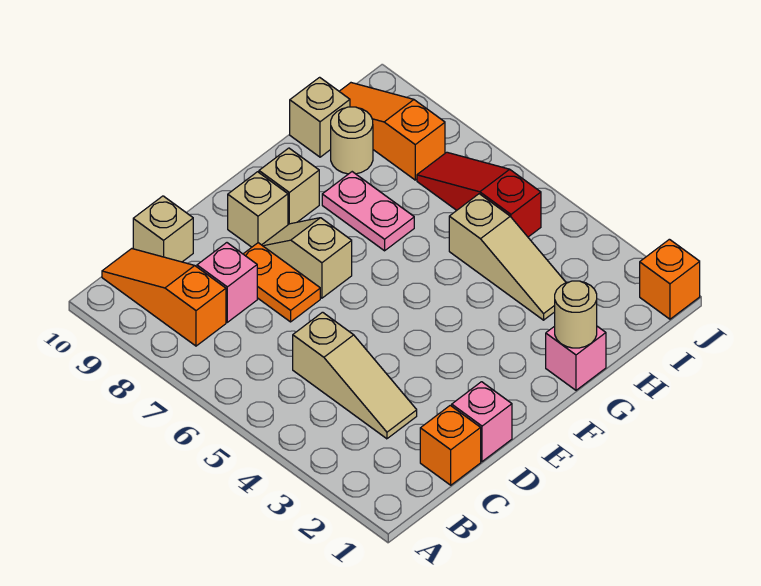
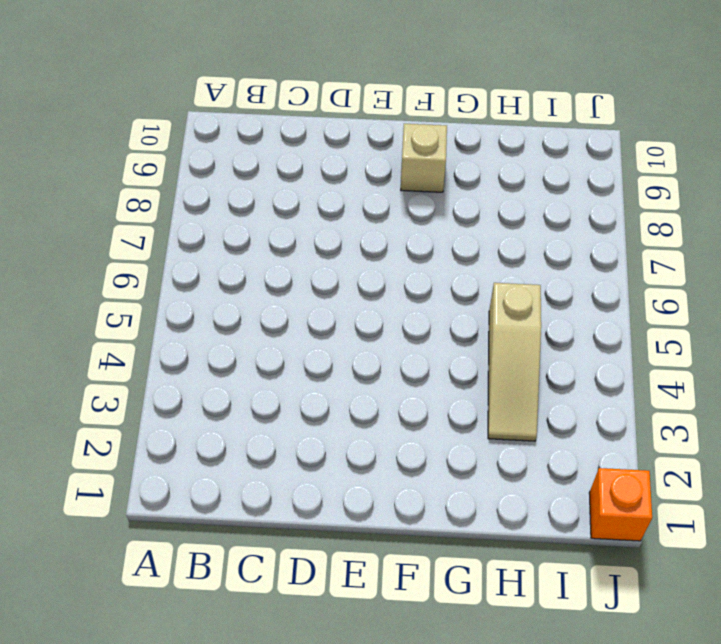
none -> orange 1x3 slope [102,249,226,346]
none -> orange 1x1 brick [420,405,481,485]
none -> tan 1x3 slope [293,312,417,439]

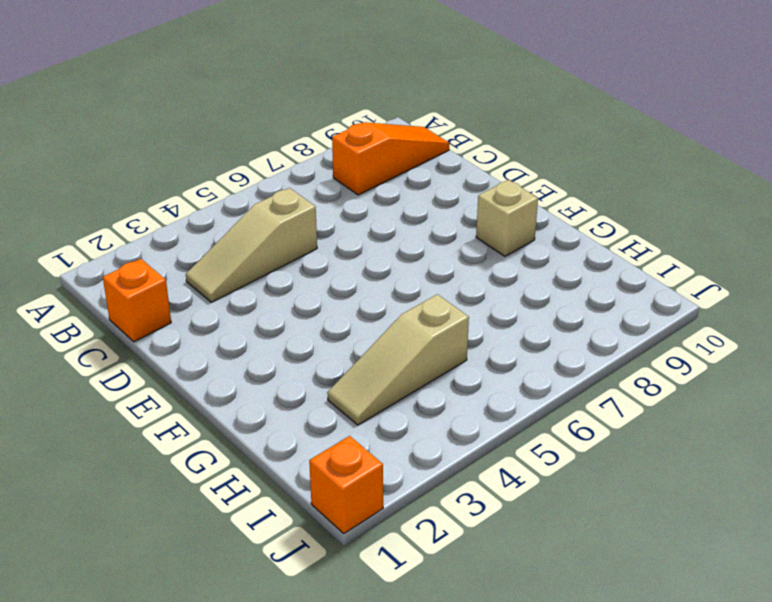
none -> pink 1x1 brick [197,243,257,322]
none -> tan 1x1 brick [133,196,193,262]
none -> pink 1x1 brick [452,382,512,462]

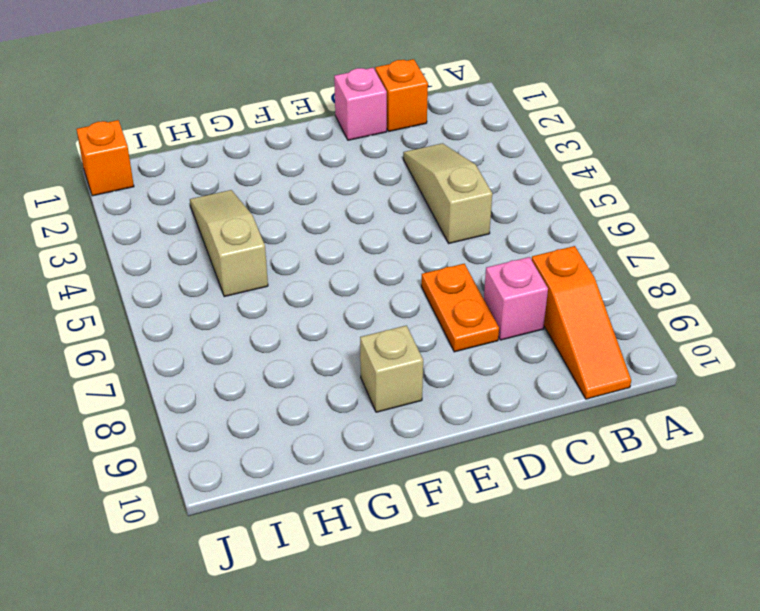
none -> tan 1x1 brick [133,196,193,262]
none -> tan 1x2 slope [262,218,352,298]
none -> tan 1x1 brick [228,172,288,247]

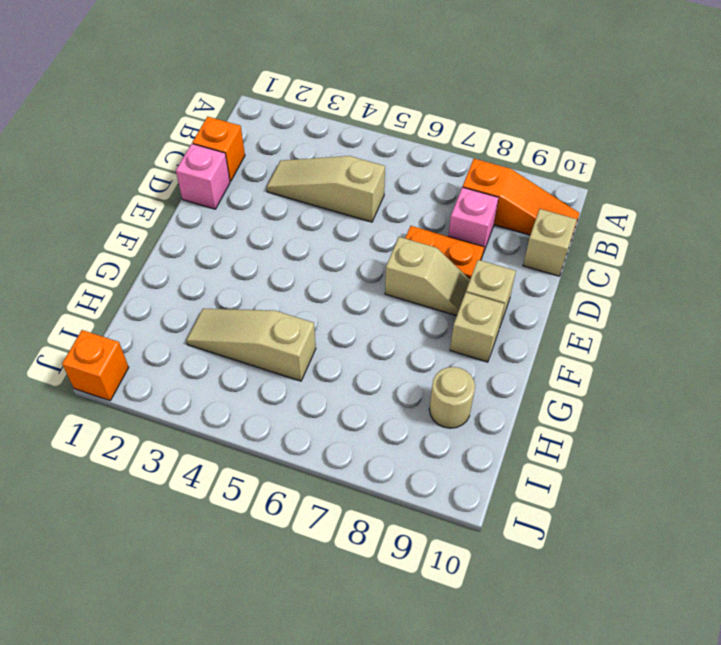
none -> pink 1x1 brick [546,326,606,390]
none -> pink 1x2 plate [322,172,414,251]
none -> tan 1x1 brick [290,77,350,157]

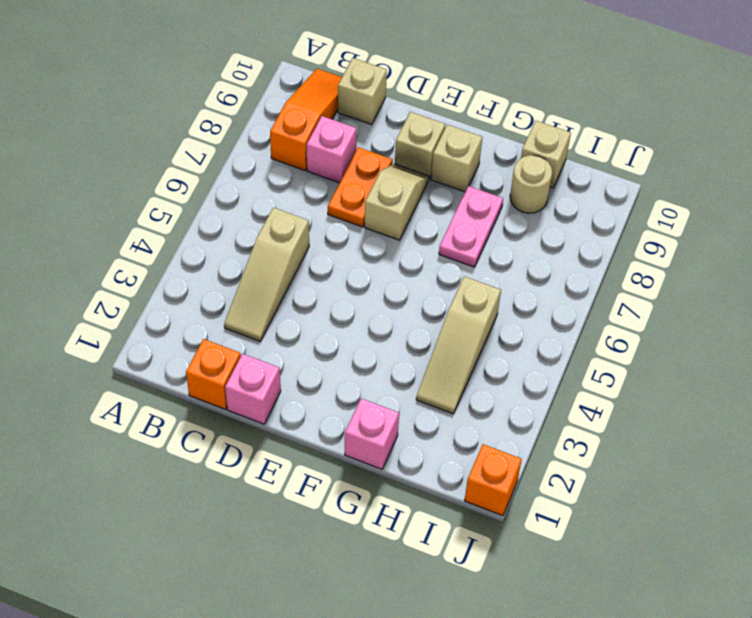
none -> red 1x3 slope [417,152,541,237]
none -> orange 1x3 slope [339,83,445,180]
none -> tan 1x1 round brick [555,281,597,348]

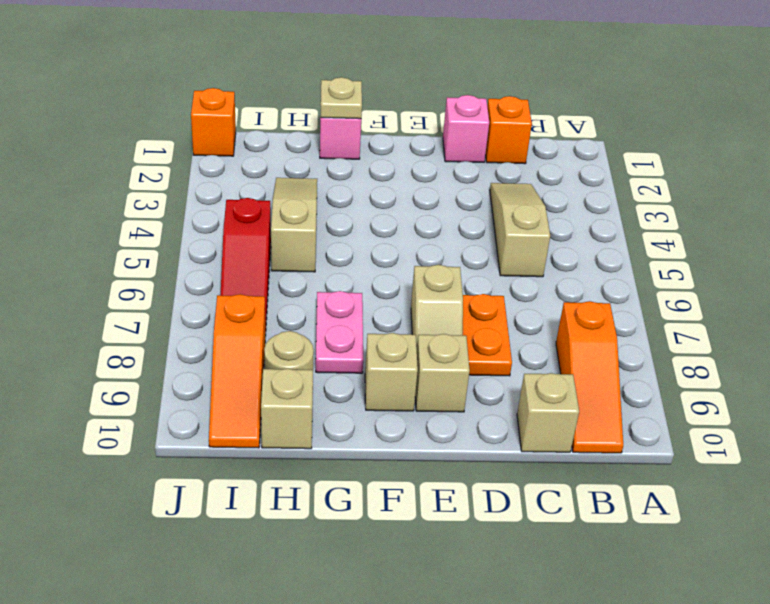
tan 1x1 plate [321,77,362,119] -> tan 1x1 round brick [555,281,597,348]
none -> pink 1x1 brick [197,243,257,322]

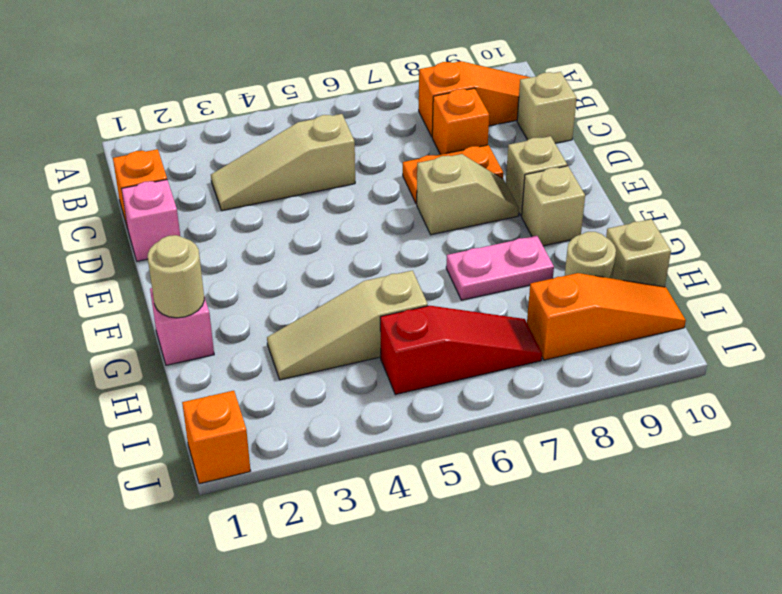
orange 1x1 brick [432,88,489,154] -> pink 1x1 brick [197,243,257,322]

